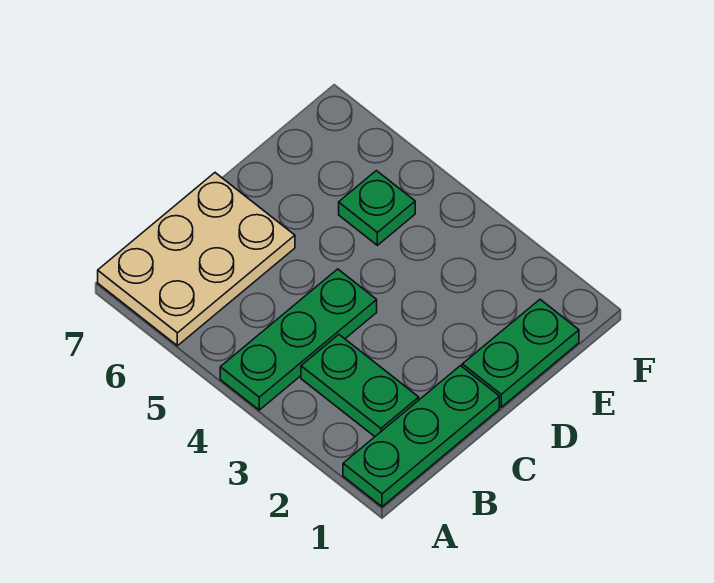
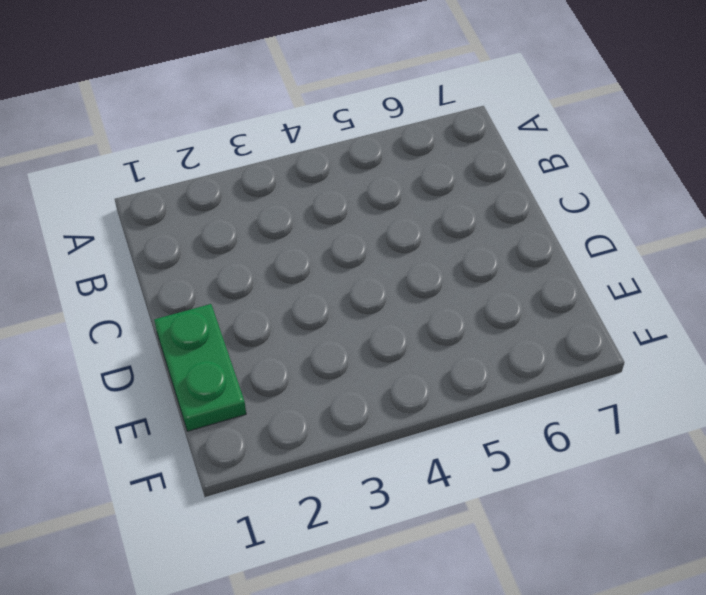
none -> green 1x3 plate [343,366,499,507]
none -> green 1x3 plate [220,269,377,410]

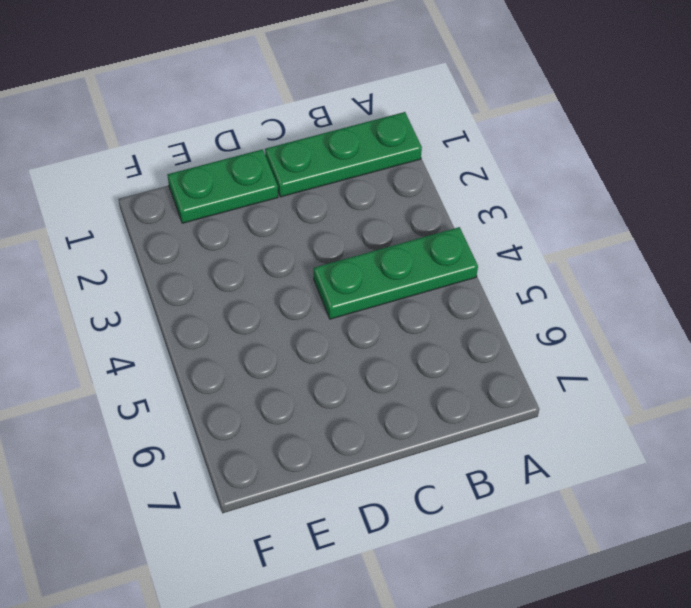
none -> tan 2x3 plate [98,173,295,346]
none -> green 1x2 plate [301,335,419,437]

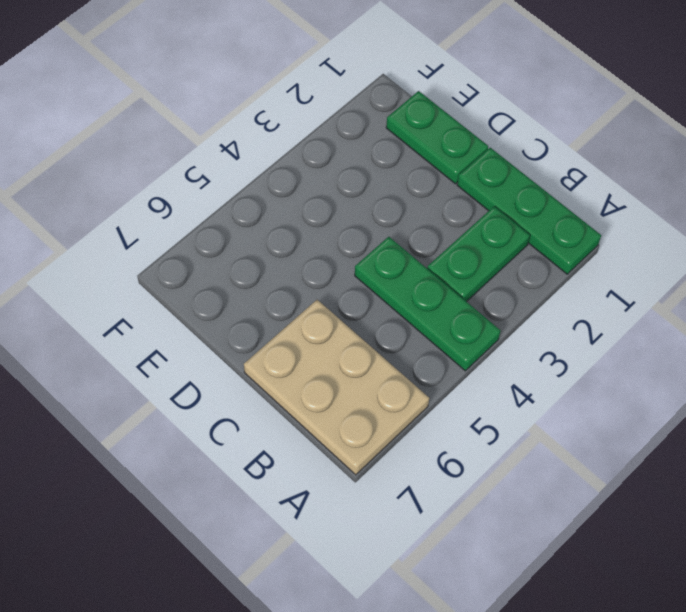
none -> green 1x1 plate [339,171,415,245]

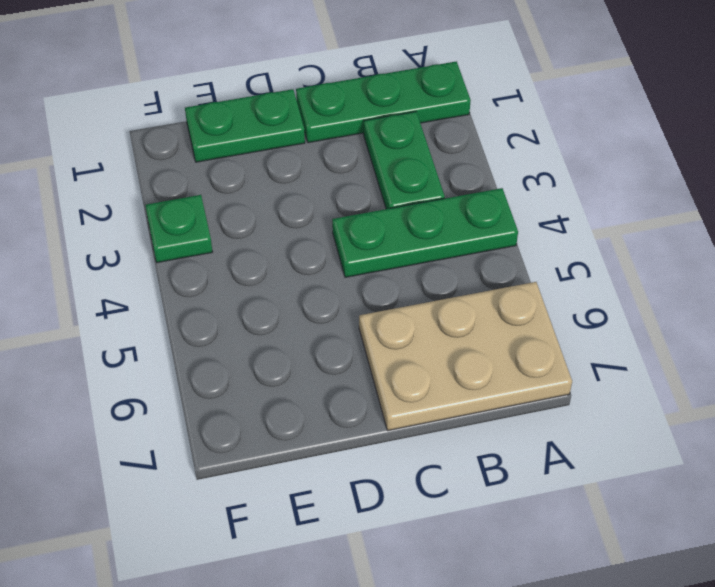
green 1x1 plate [145,195,212,263] -> green 1x1 plate moved to [339,171,415,245]

